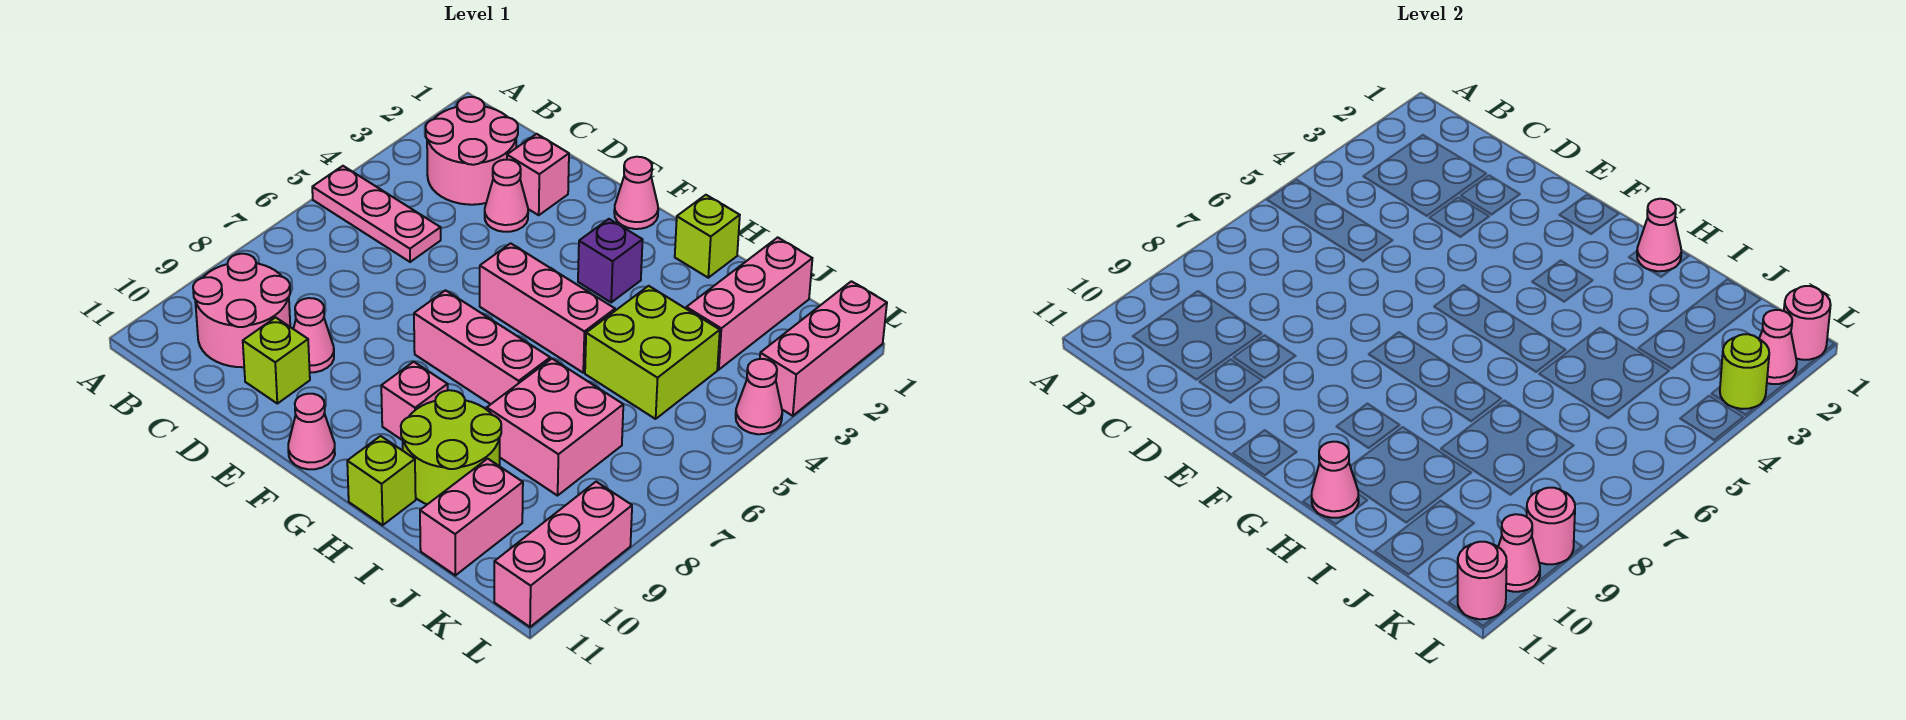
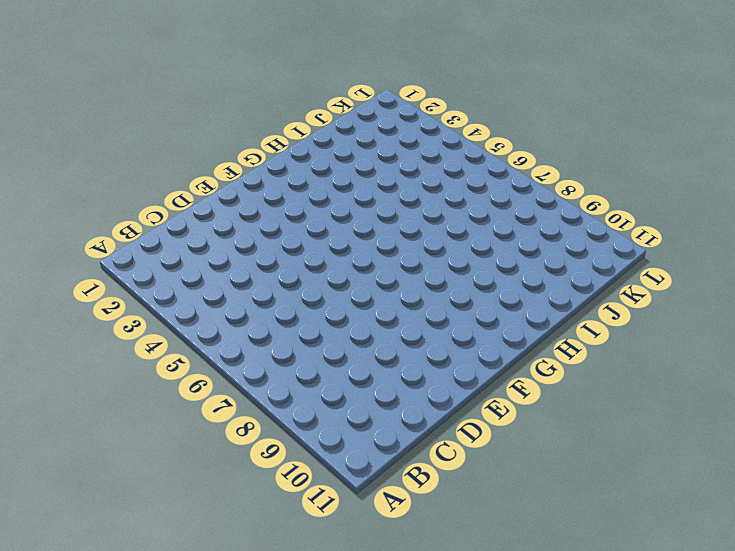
none -> pink 1x3 plate [312,166,441,262]
none -> pink 2x2 round brick [426,97,518,205]
none -> pink 2x2 round brick [193,254,290,367]
none -> pink 1x1 brick [507,134,569,215]

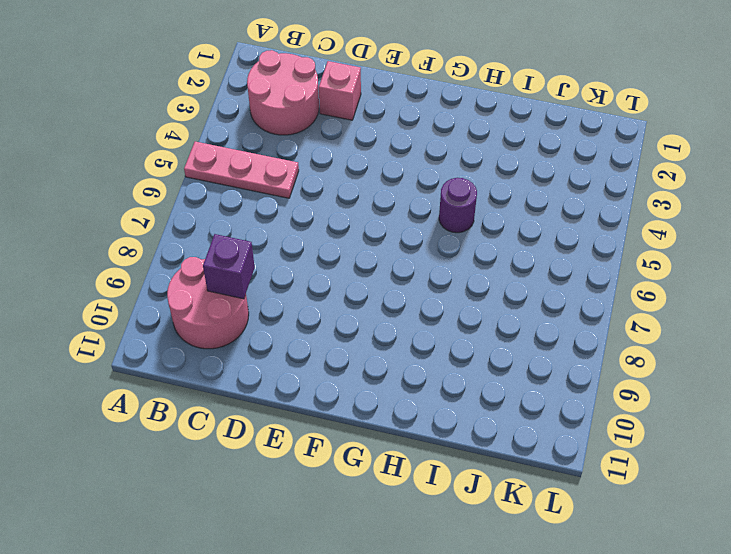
purple 1x1 brick [203,234,255,299] -> purple 1x1 brick moved to [578,219,643,302]
purple 1x1 round brick [439,178,477,233] -> pink 1x3 brick [480,243,615,373]
none -> pink 1x1 cone [485,160,528,232]
none -> pink 1x1 cone [293,298,334,372]
none -> lime 1x1 brick [243,317,310,404]
none -> pink 1x1 cone [614,157,658,229]

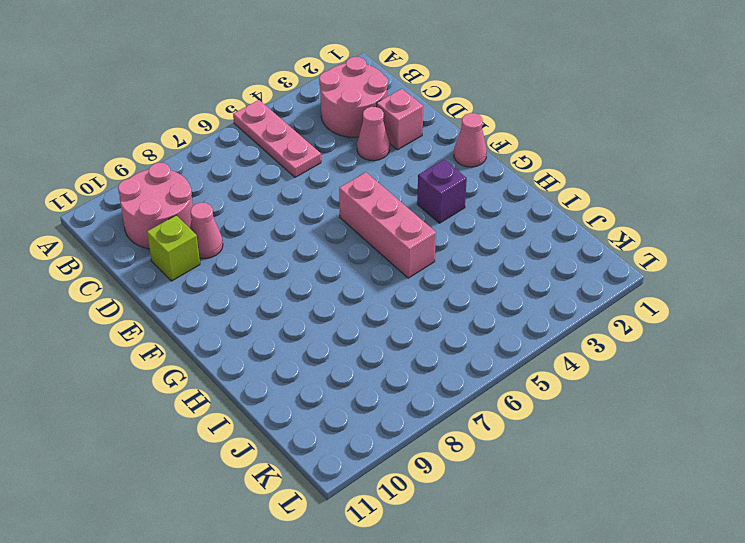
none -> pink 1x3 brick [414,290,550,404]
none -> pink 1x1 cone [288,394,335,469]
none -> pink 1x1 brick [381,362,448,440]
none -> lime 1x1 brick [675,195,740,278]

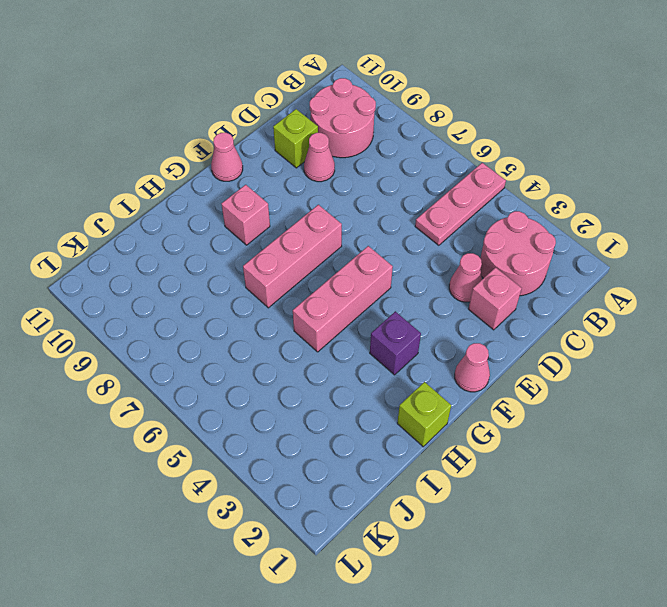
none -> lime 2x2 round brick [401,390,501,504]
none -> lime 1x1 brick [347,436,416,525]
none -> lime 2x2 brick [585,286,720,419]
none -> pink 2x2 brick [487,359,623,496]

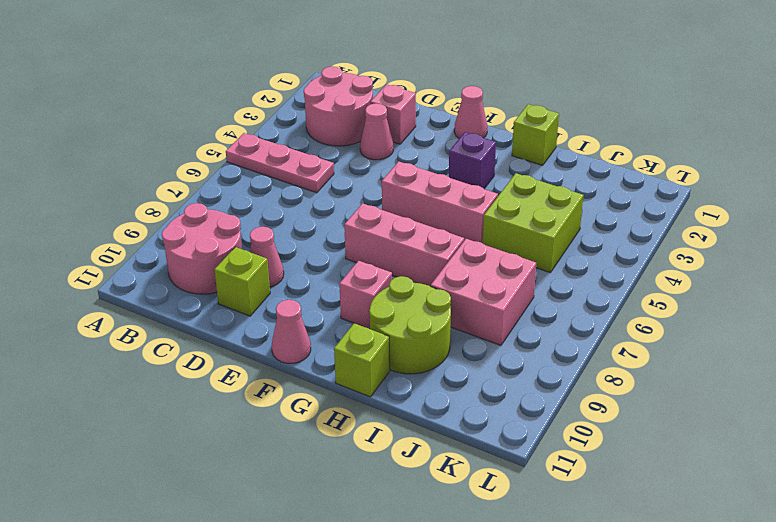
none -> pink 1x3 brick [686,237,812,370]
none -> pink 1x2 brick [420,459,523,575]
none -> pink 1x3 brick [760,281,887,416]
none -> pink 1x1 cone [736,359,782,434]

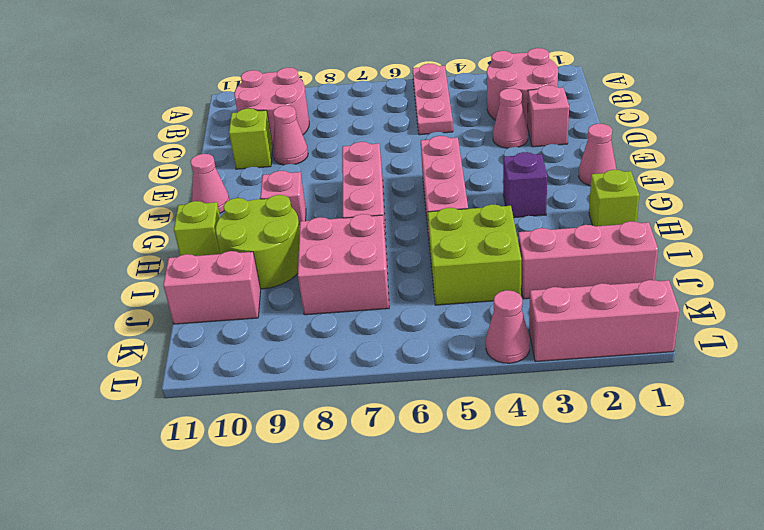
none -> pink 1x3 brick [494,482,632,627]
none -> pink 1x1 cone [1637,199,1681,271]
none -> pink 1x1 cone [1312,442,1359,518]
none -> pink 1x1 round brick [1784,286,1831,360]

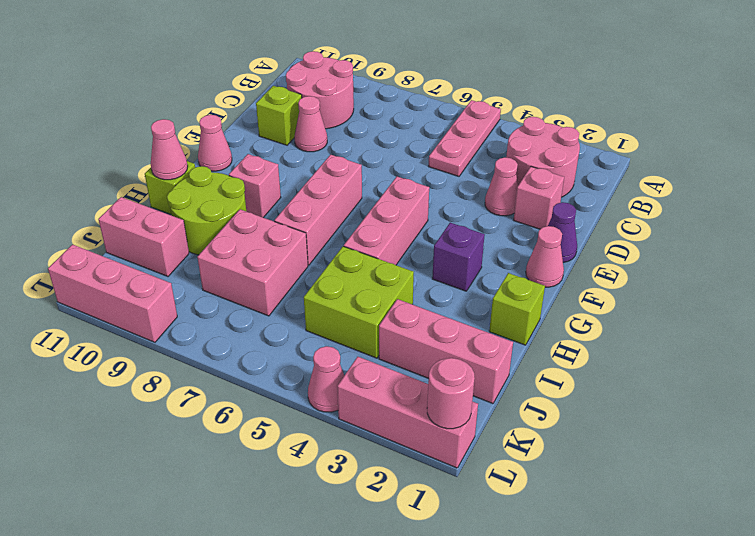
purple 1x1 cone [548,202,577,263] -> none
none -> pink 1x1 cone [1637,199,1681,271]
none -> pink 1x1 cone [1759,310,1797,384]
none -> lime 1x1 round brick [1720,334,1769,409]
none -> pink 1x1 round brick [1527,488,1575,564]

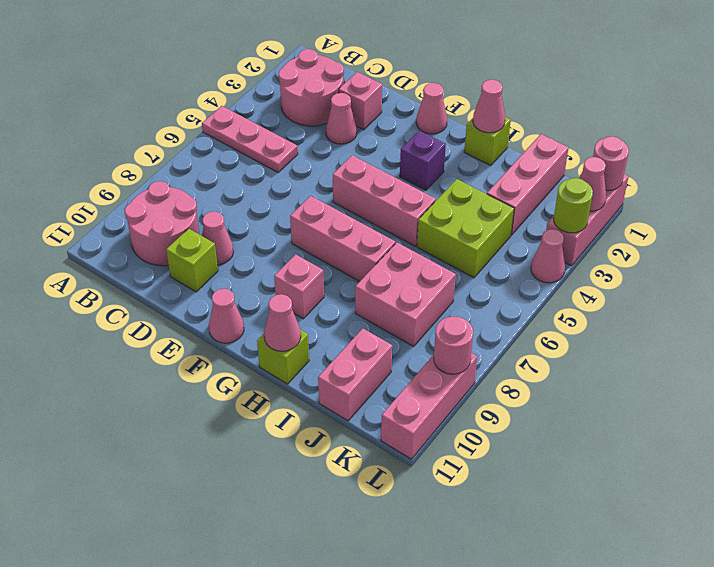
none -> lime 2x2 round brick [401,390,501,504]
none -> pink 1x1 cone [1498,514,1540,592]
none -> pink 1x1 round brick [1458,542,1507,619]

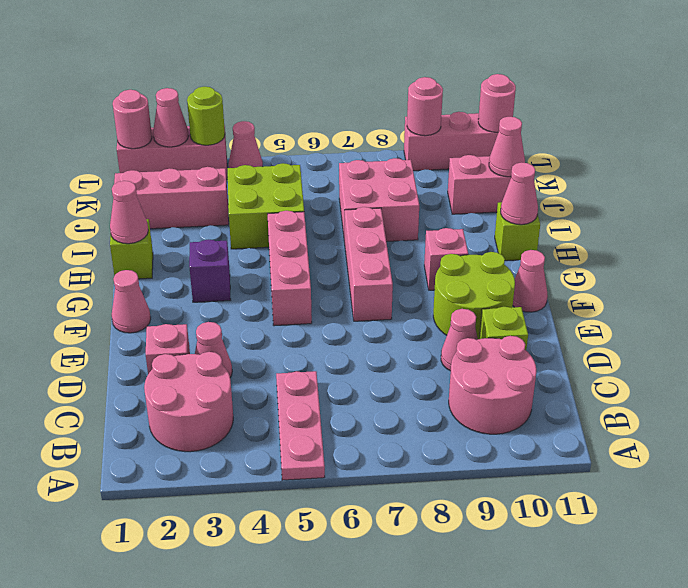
lime 2x2 round brick [433,252,515,339] -> lime 2x2 round brick moved to [401,390,501,504]
pink 1x1 cone [489,117,525,177] -> pink 1x1 cone moved to [1498,514,1540,592]

